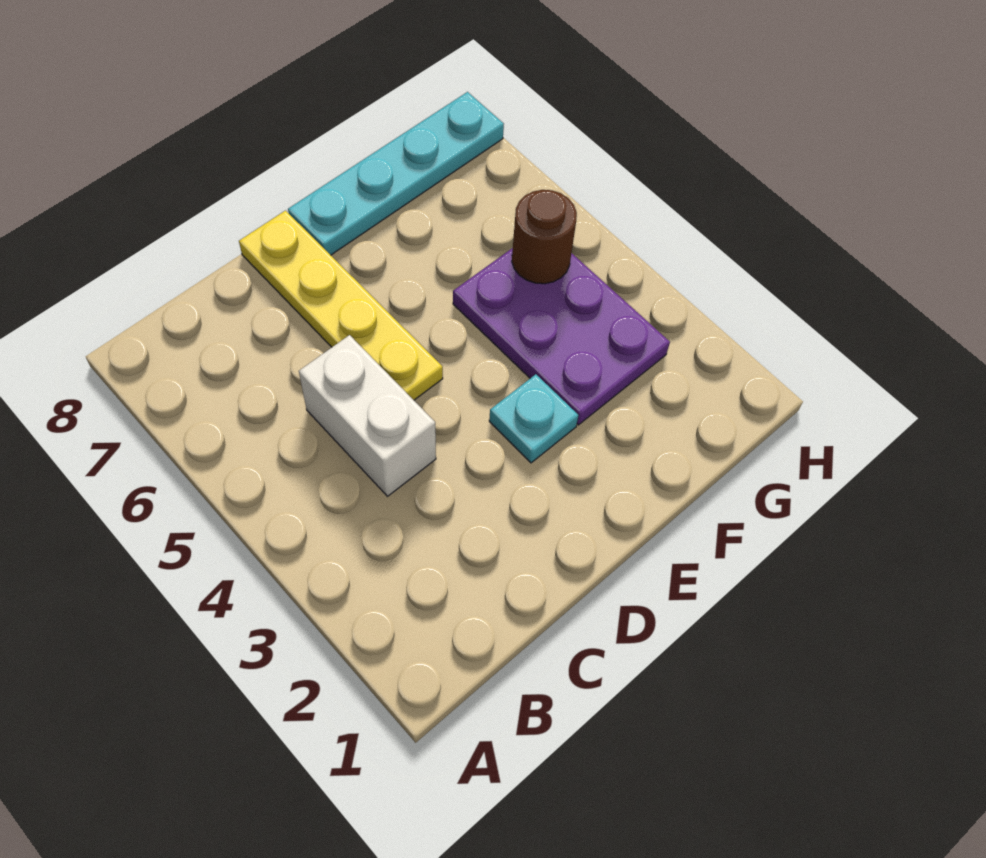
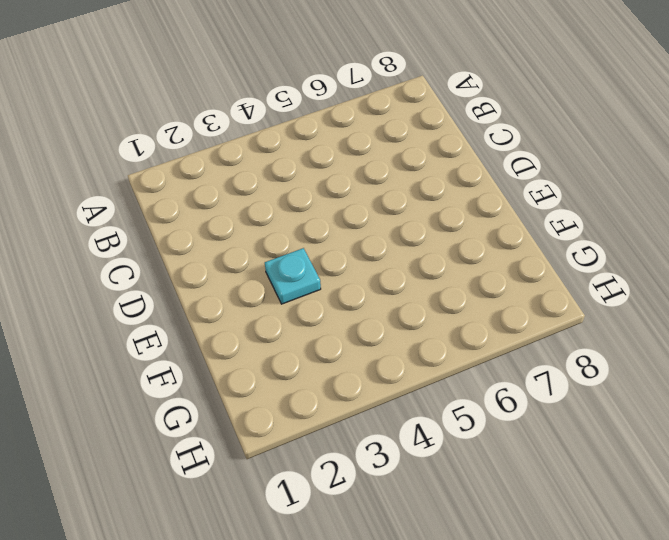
none -> white 1x2 brick [299,335,436,496]
none -> yellow 1x4 plate [239,211,443,400]

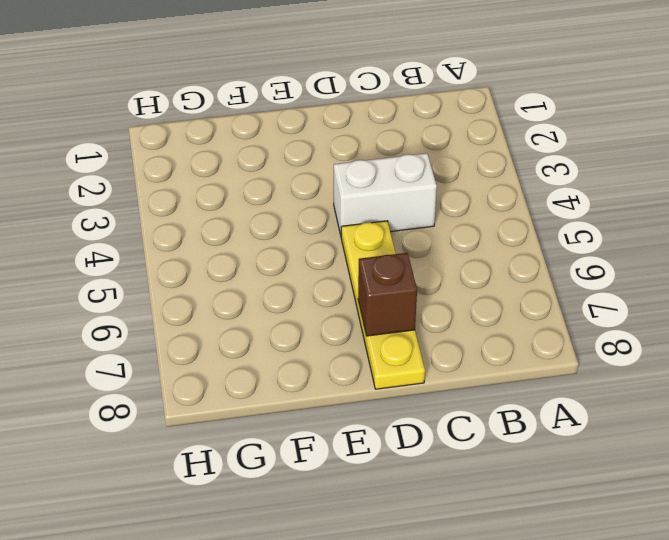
white 1x2 brick [334,153,437,235] -> white 1x2 brick turned to [299,335,436,496]
brown 1x1 brick [358,253,417,336] -> none
none -> cyan 1x1 plate [489,374,578,463]
none -> cyan 1x4 plate [288,92,504,255]

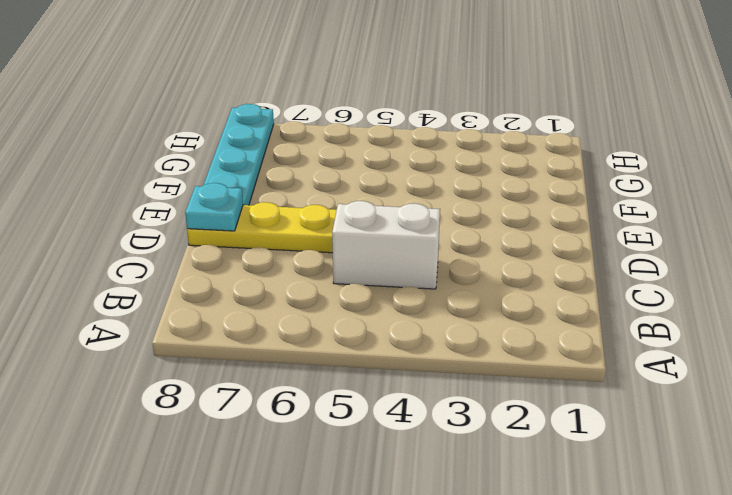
cyan 1x1 plate [185,183,243,231] -> cyan 1x1 plate moved to [489,374,578,463]
none -> purple 2x3 plate [453,248,670,425]
none -> brown 1x1 round brick [512,190,577,284]

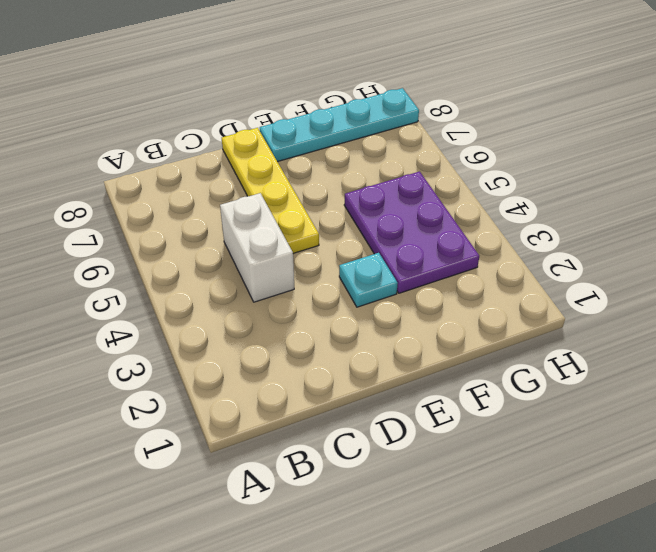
none -> brown 1x1 round brick [512,190,577,284]

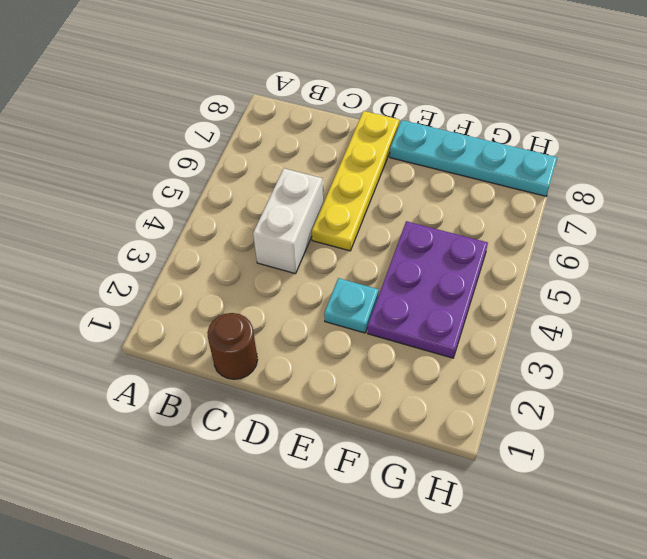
brown 1x1 round brick [207,313,258,379] -> brown 1x1 round brick moved to [512,190,577,284]

